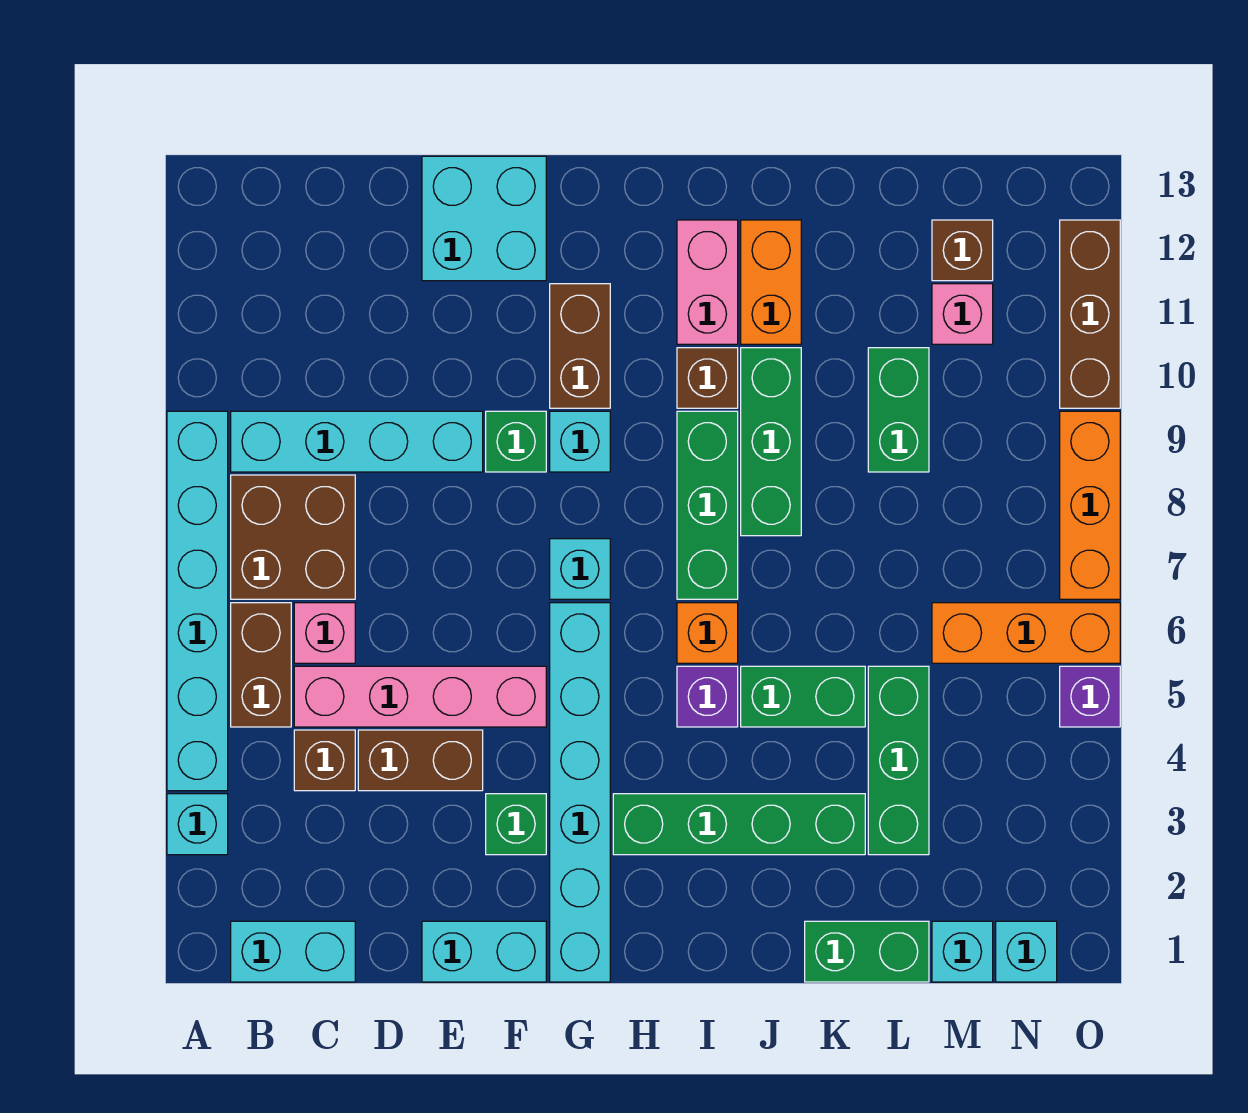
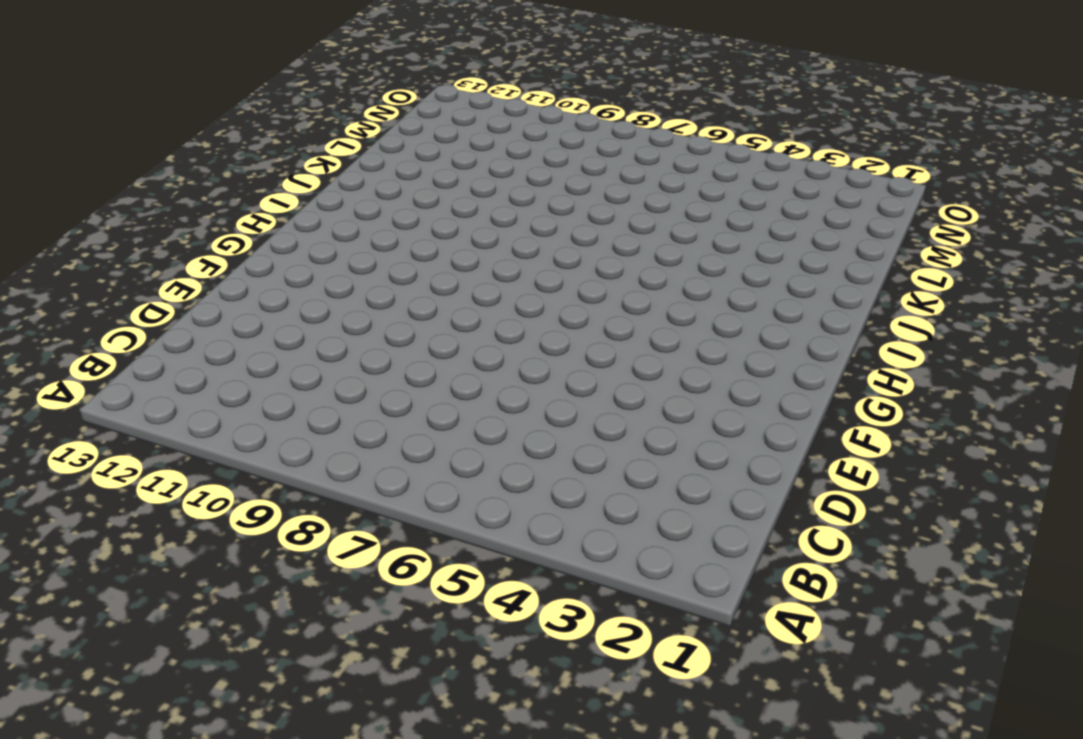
none -> cyan 1x1 brick [167,794,228,855]
none -> cyan 1x6 brick [167,411,228,791]
none -> cyan 1x2 brick [231,921,355,982]
none -> brown 1x2 brick [231,603,291,727]

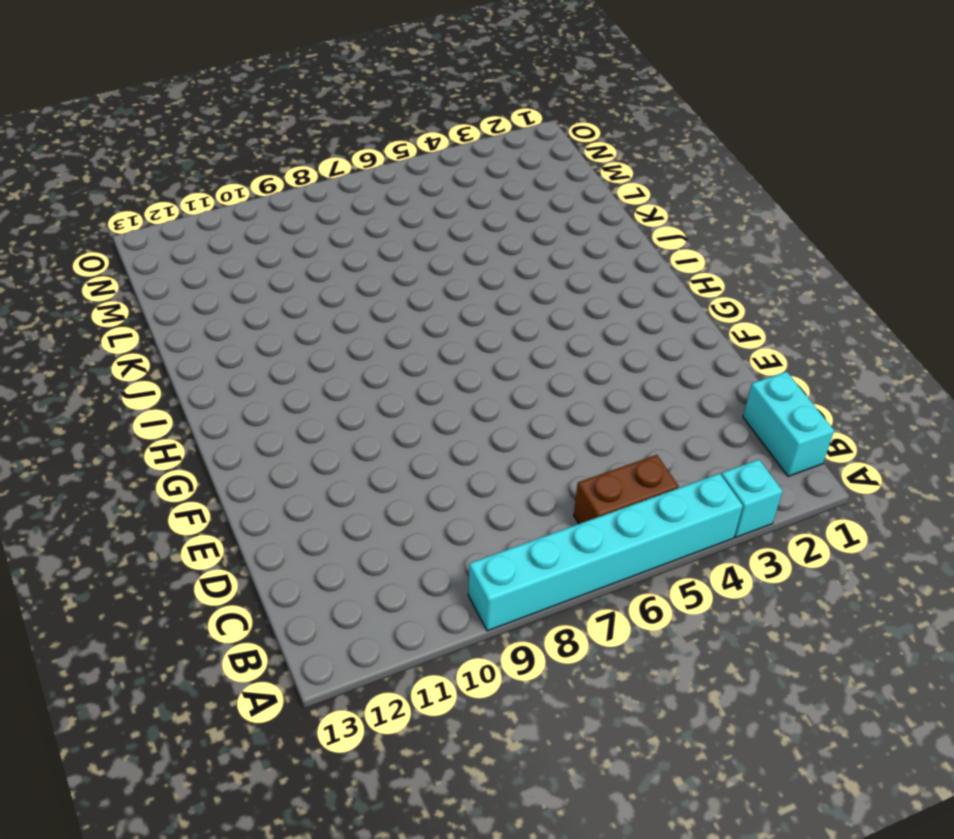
none -> brown 2x2 brick [231,475,355,599]
none -> cyan 1x4 brick [231,411,483,472]
none -> brown 1x1 brick [294,730,355,791]
none -> pink 1x4 brick [294,666,546,727]

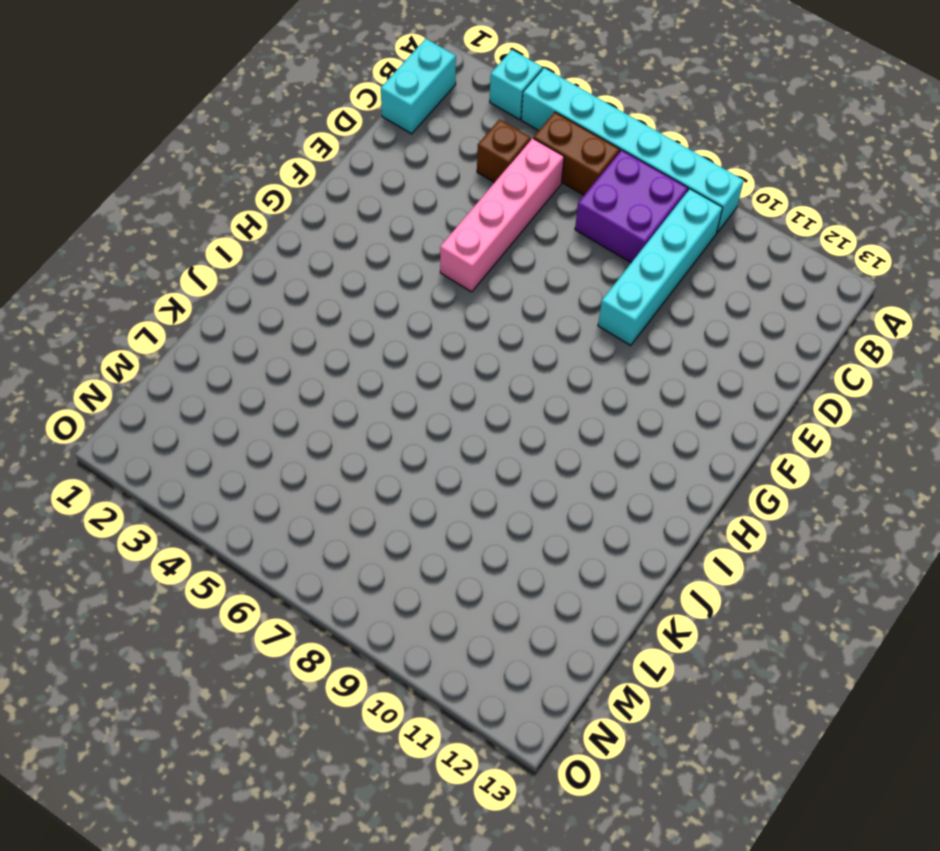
purple 2x2 brick [575,150,688,263] -> brown 2x2 brick [231,475,355,599]
none -> pink 1x1 brick [294,603,355,663]
none -> brown 1x2 brick [358,730,483,791]
none -> cyan 1x2 brick [422,921,546,982]
none -> cyan 2x2 brick [422,156,546,281]

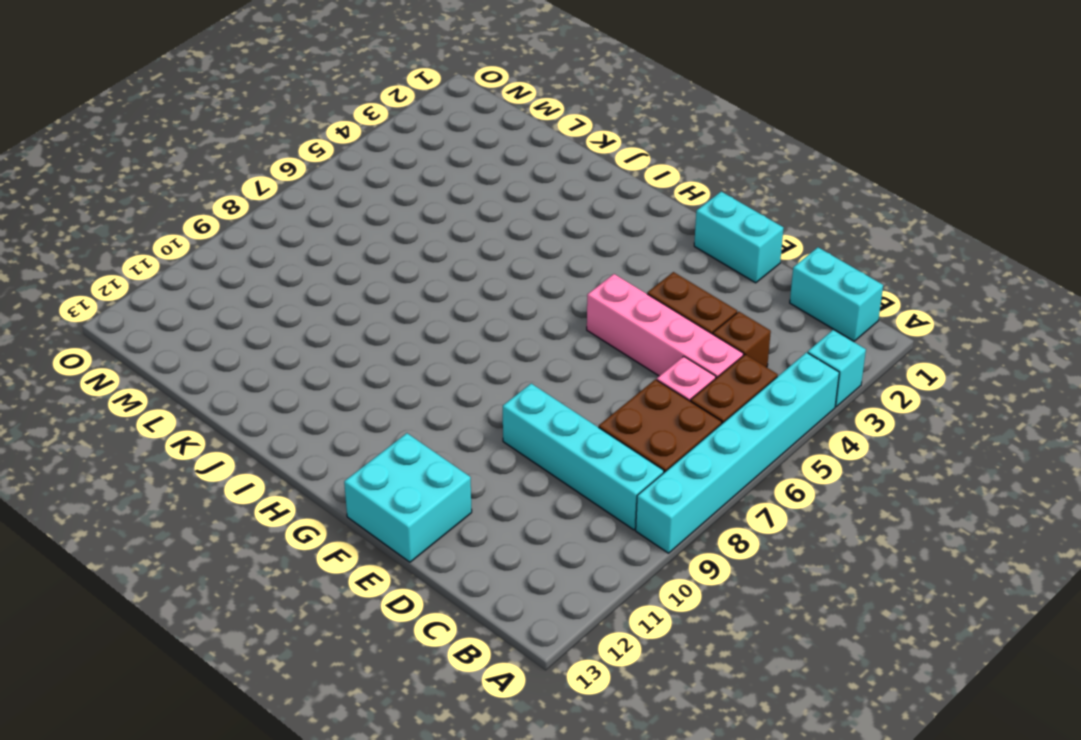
none -> green 1x1 brick [486,794,546,855]
none -> green 1x1 brick [486,411,546,472]
none -> cyan 1x6 brick [550,603,610,982]
none -> cyan 1x1 brick [550,539,610,599]

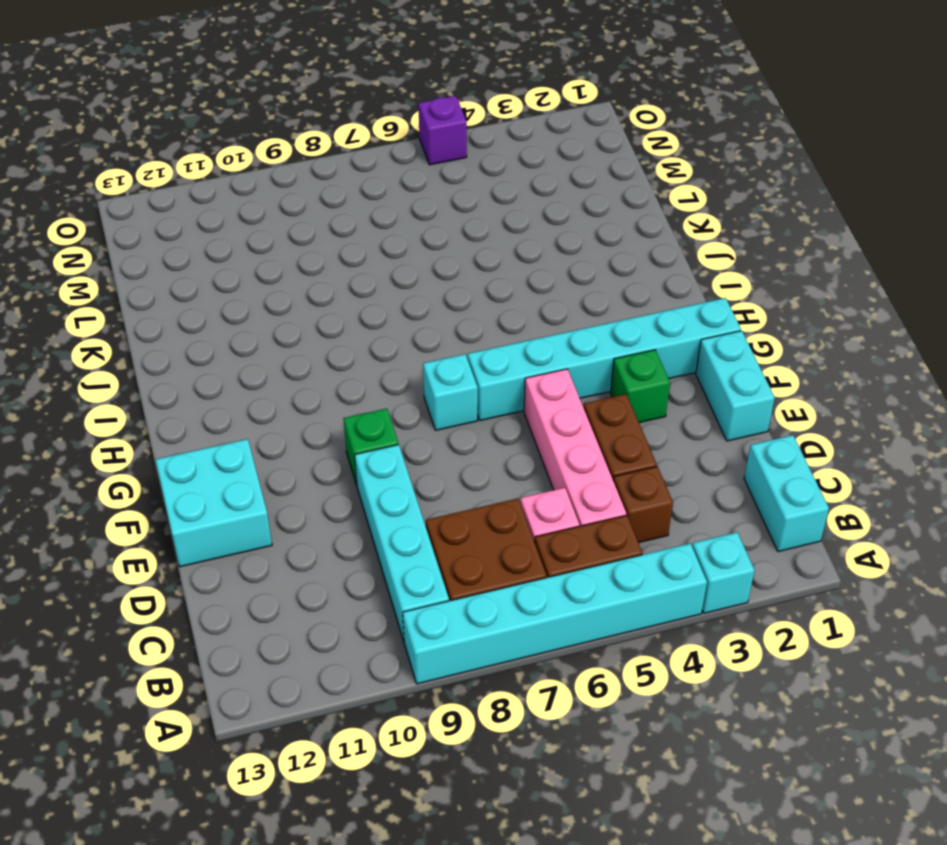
none -> cyan 1x1 brick [550,411,610,472]
none -> brown 1x2 brick [550,284,610,408]
none -> green 1x4 brick [613,794,865,855]
none -> purple 1x1 brick [677,666,738,727]

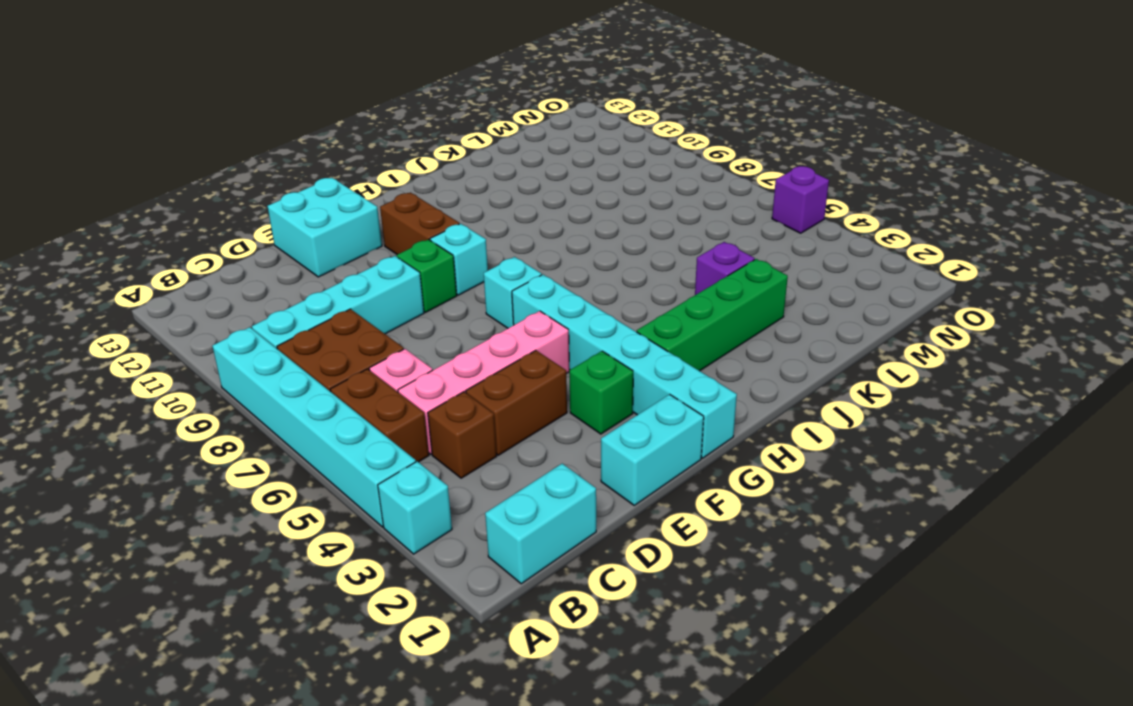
purple 1x1 brick [695,242,755,295] -> purple 1x1 brick moved to [677,666,738,727]
none -> orange 1x1 brick [677,603,738,663]
none -> green 1x3 brick [677,411,738,599]
none -> brown 1x1 brick [677,348,738,408]
none -> pink 1x2 brick [677,220,738,344]

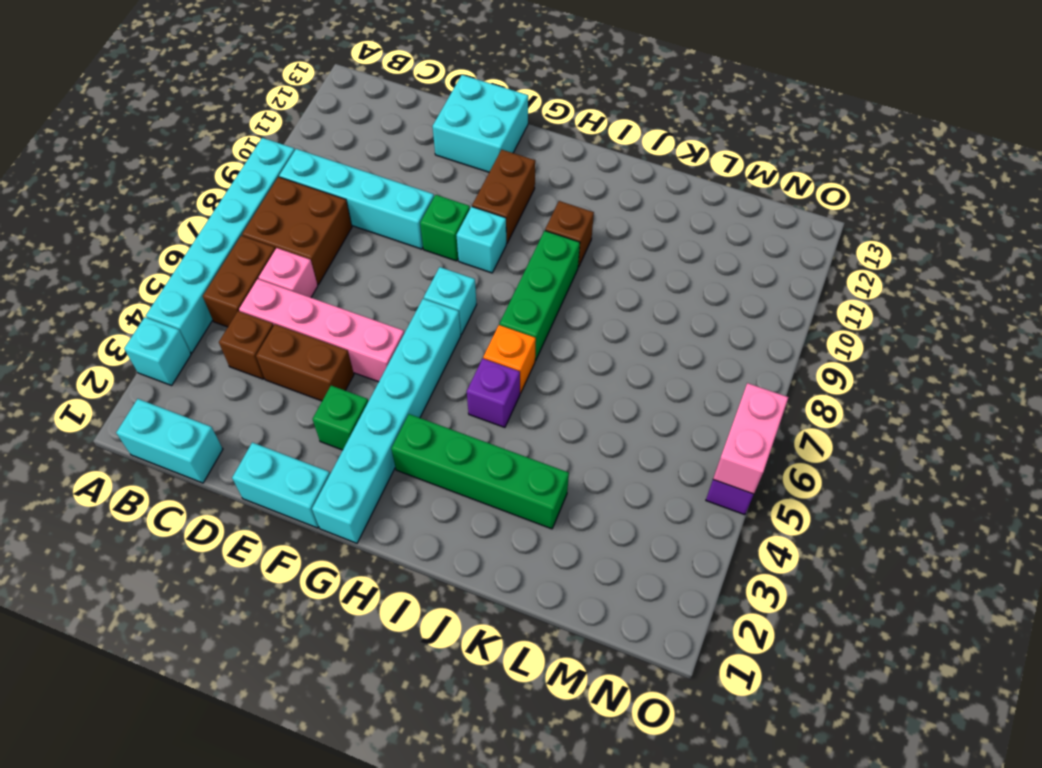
pink 1x2 brick [713,383,789,494] -> pink 1x2 brick moved to [677,220,738,344]
none -> green 1x2 brick [741,666,865,727]
none -> green 1x3 brick [741,348,801,536]
none -> orange 1x2 brick [741,220,801,344]
none -> green 1x2 brick [805,921,929,982]

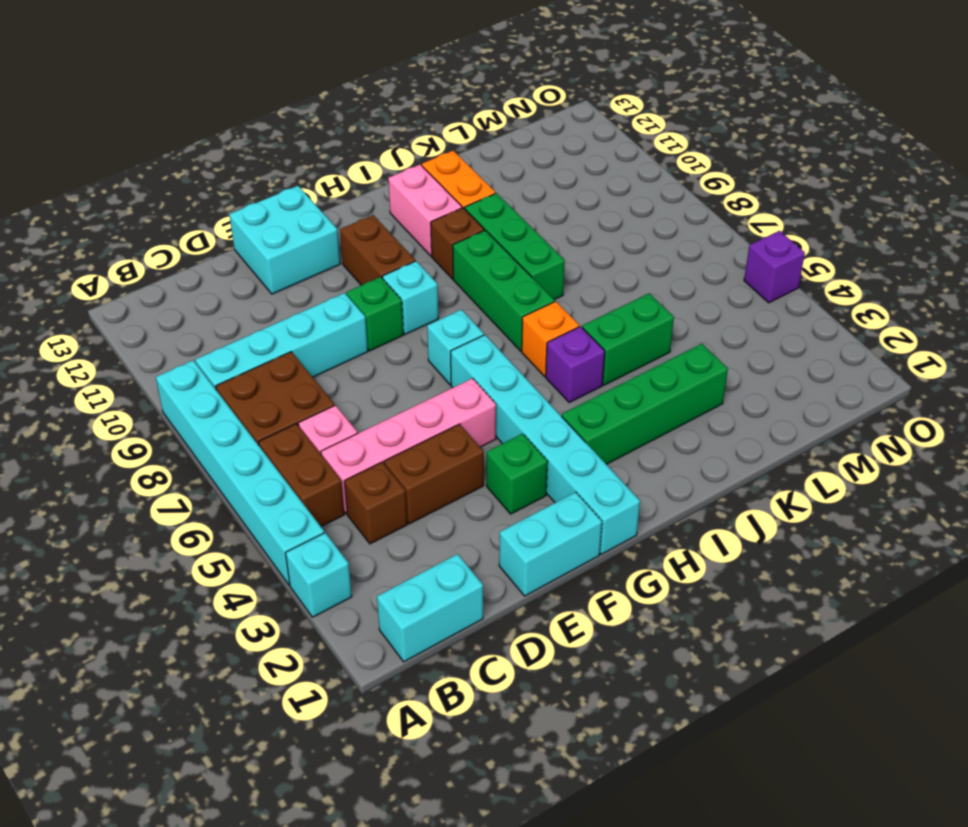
none -> green 1x2 brick [805,921,929,982]
none -> green 1x3 brick [868,666,929,855]
none -> green 1x2 brick [868,348,929,472]
none -> cyan 1x1 brick [932,921,993,982]

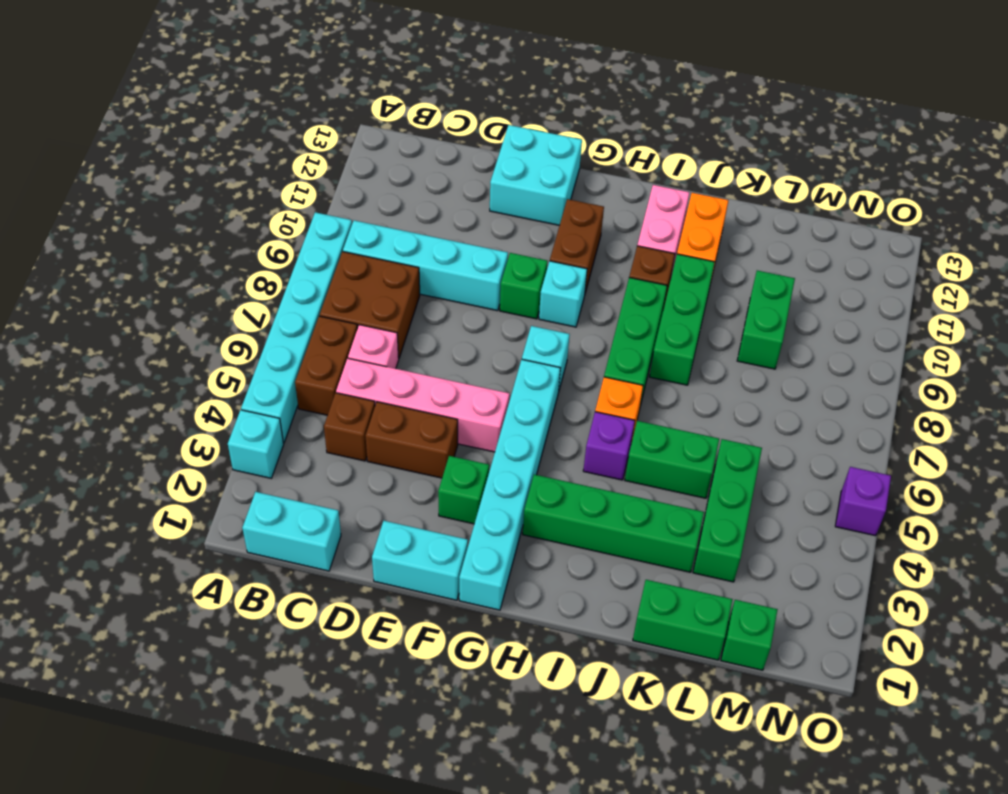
green 1x1 brick [721,600,778,670] -> cyan 1x1 brick [932,921,993,982]
none -> orange 1x3 brick [932,603,1120,663]
none -> pink 1x1 brick [932,284,993,344]
none -> brown 1x1 brick [932,220,993,281]
none -> cyan 1x1 brick [996,921,1057,982]

